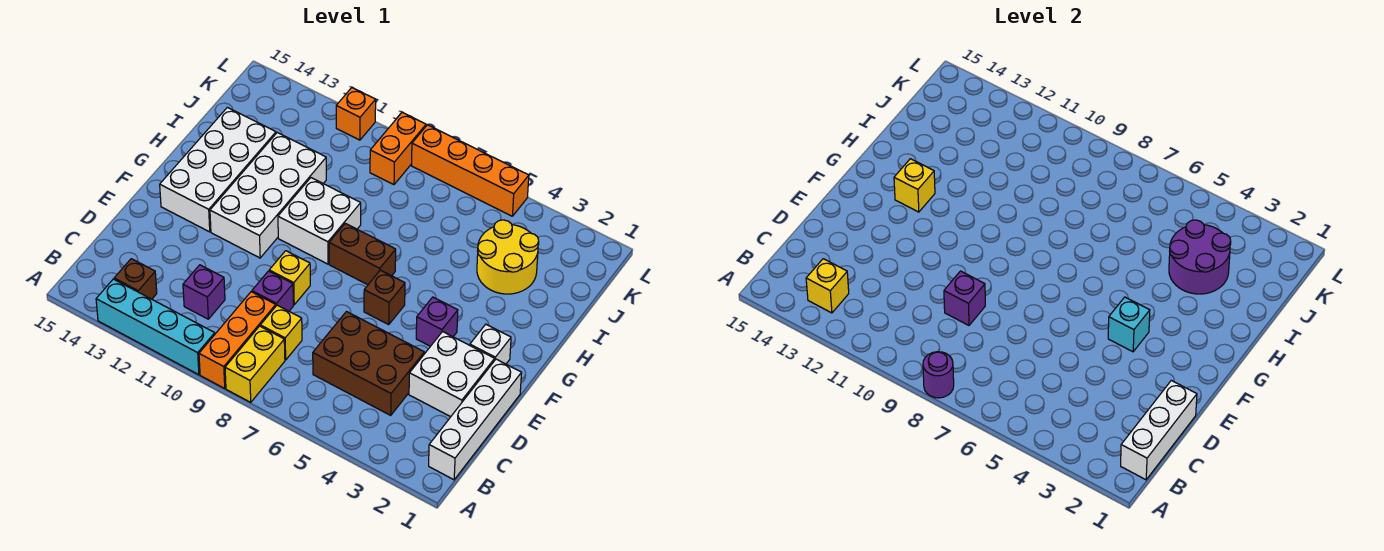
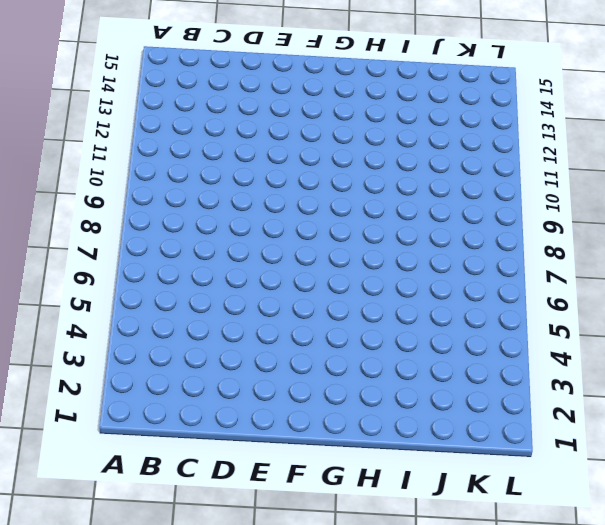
none -> yellow 1x2 brick [225,326,285,402]
none -> orange 1x3 brick [199,292,276,388]
none -> cyan 1x4 brick [96,279,215,375]

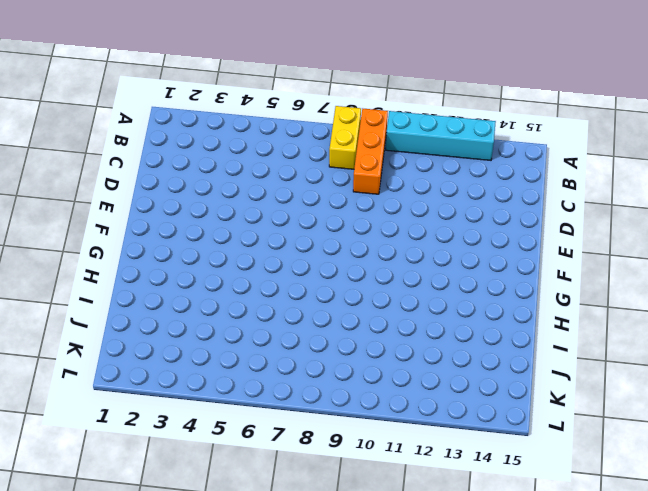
none -> white 1x4 brick [429,359,522,480]
none -> brown 1x1 brick [114,259,157,299]
none -> brown 2x3 brick [313,312,424,415]

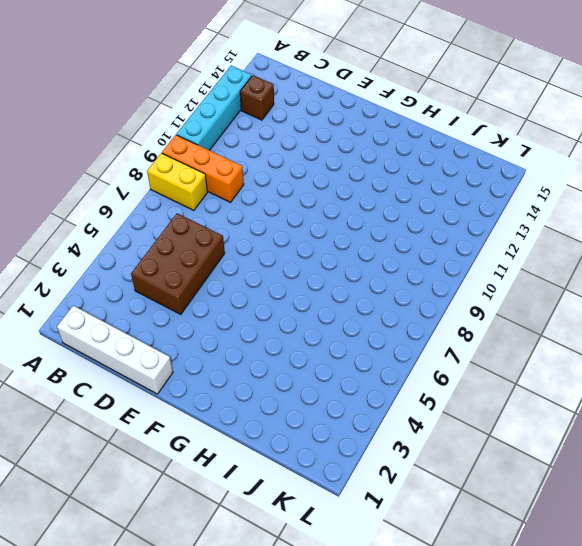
none -> yellow 1x1 brick [260,305,302,360]
none -> purple 1x1 brick [183,265,225,319]
none -> white 2x2 brick [409,332,495,417]

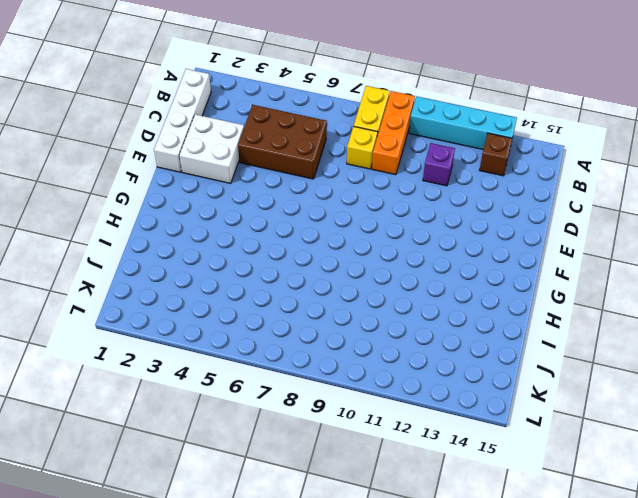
none -> purple 1x1 brick [252,271,293,311]
none -> yellow 1x1 brick [269,251,310,305]
none -> white 1x1 brick [470,324,511,364]

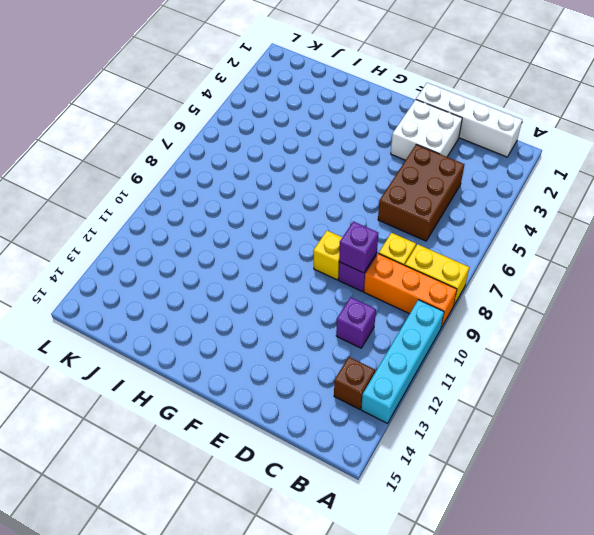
none -> white 1x1 brick [470,324,511,364]
none -> purple 1x1 brick [416,297,458,346]
none -> brown 1x1 brick [364,270,405,325]

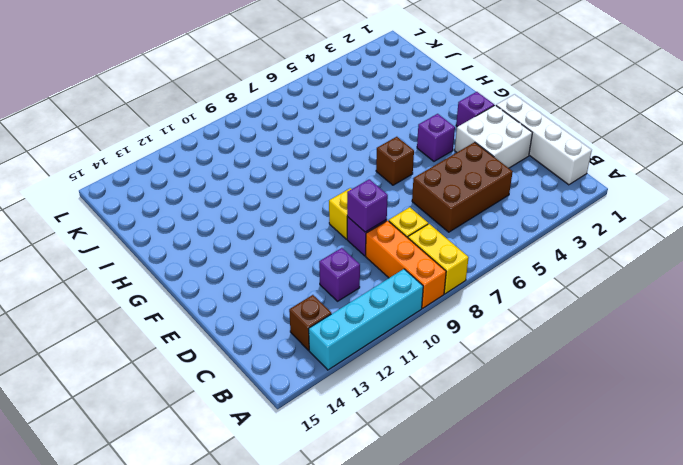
purple 1x1 brick [456,92,494,127] -> white 1x1 brick [470,324,511,364]
none -> white 2x4 brick [210,133,326,258]
none -> white 2x4 brick [160,107,276,232]
none -> brown 1x2 brick [329,223,396,285]

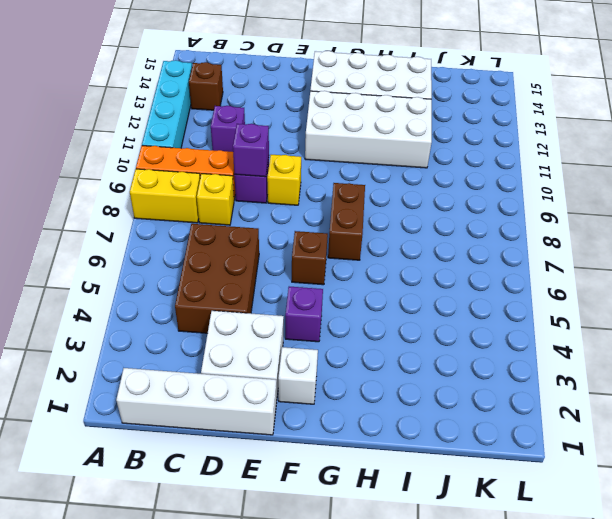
none -> white 2x2 brick [278,178,361,264]
none -> yellow 2x2 round brick [477,220,539,294]
none -> orange 1x2 brick [370,112,426,185]

